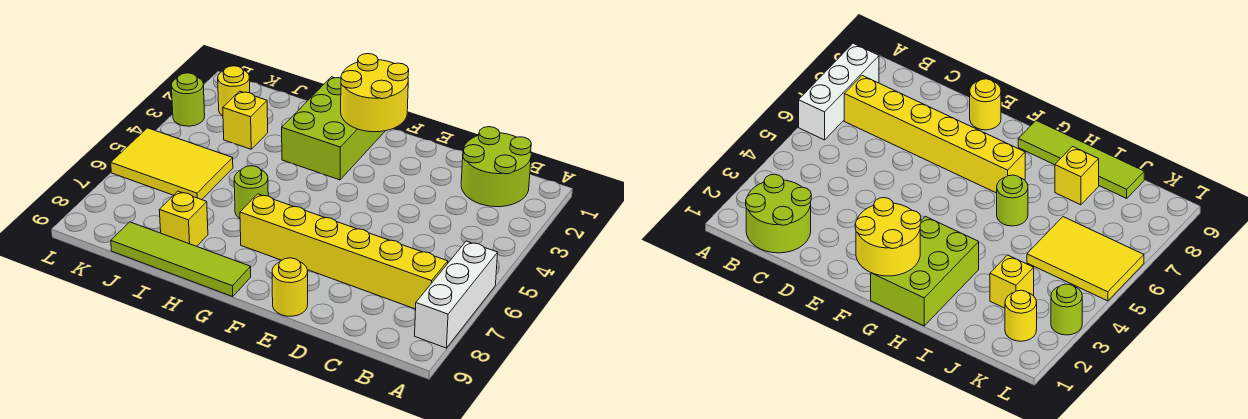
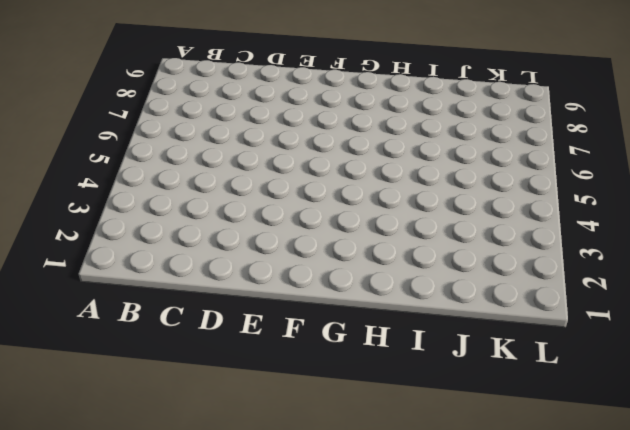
none -> white 1x3 brick [415,241,498,348]
none -> lime 2x2 round brick [461,127,531,207]
none -> yellow 1x6 brick [240,194,448,309]

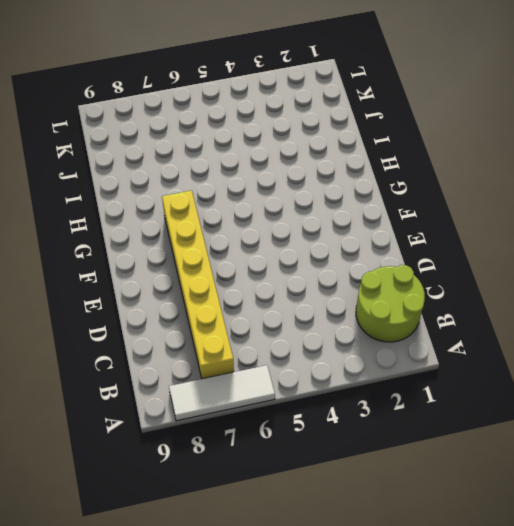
white 1x3 tile [169,365,275,421] -> white 1x3 brick [415,241,498,348]
none -> yellow 1x1 round brick [272,258,308,316]
none -> lime 2x3 brick [282,77,385,180]
none -> lime 1x4 tile [111,222,251,297]

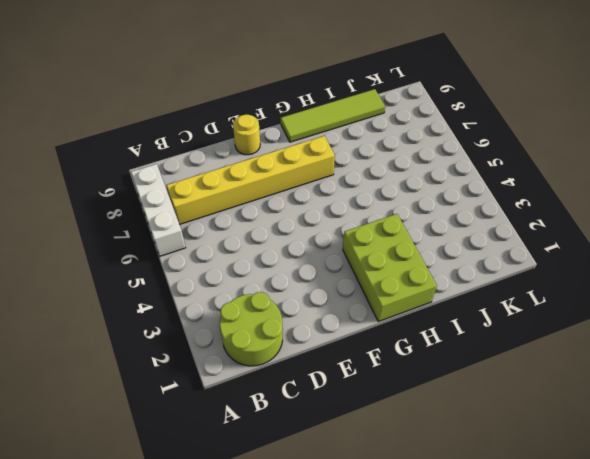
none -> lime 1x1 round brick [234,166,268,218]
none -> yellow 1x1 brick [159,191,208,246]
none -> yellow 1x1 brick [223,91,268,149]

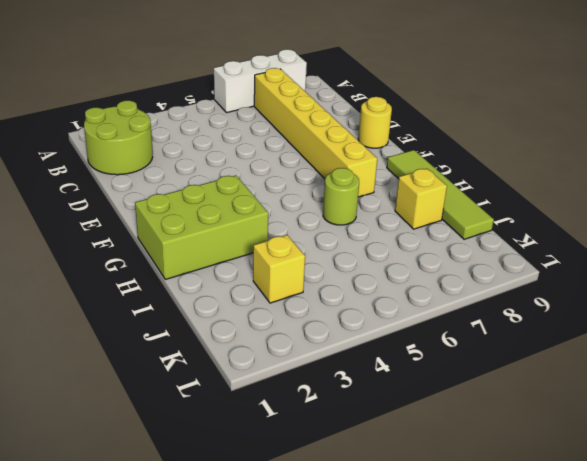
none -> yellow 2x3 tile [111,128,233,200]
none -> yellow 1x1 round brick [218,66,250,116]
none -> lime 1x1 round brick [171,73,205,126]

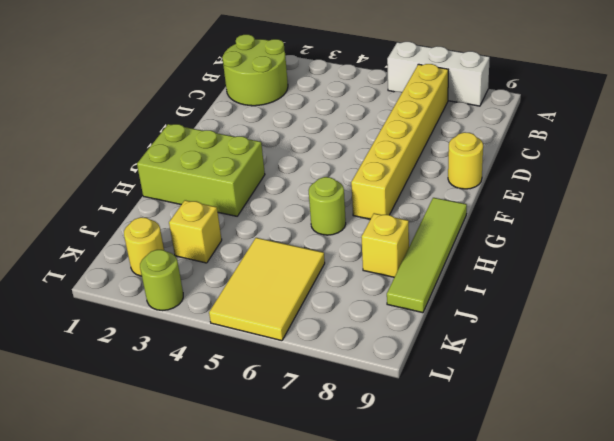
none -> yellow 2x2 round brick [341,54,409,132]

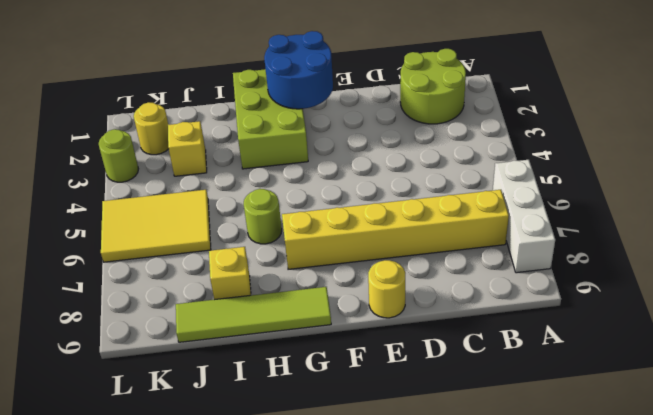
blue 2x2 round brick [264,31,333,109] -> yellow 2x2 round brick [341,54,409,132]

